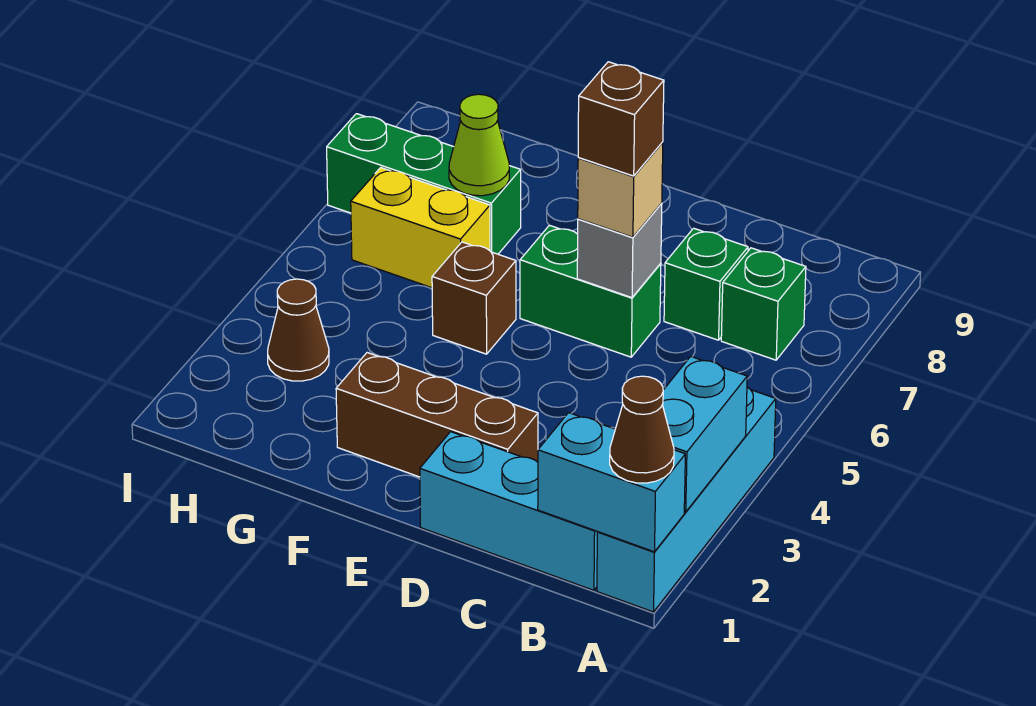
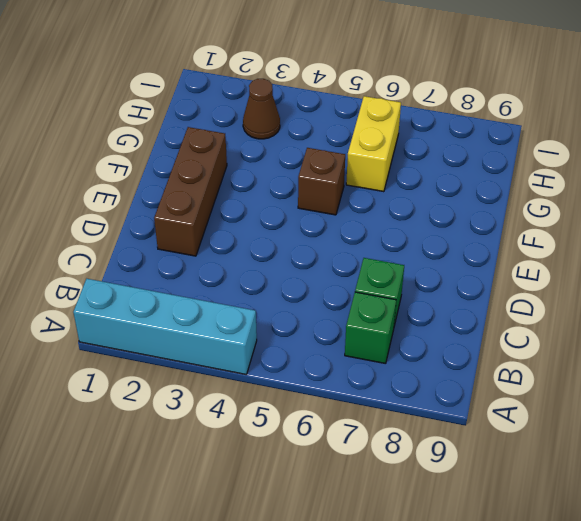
none -> cyan 1x3 brick [420,432,597,590]
none -> green 1x2 brick [520,225,661,357]
none -> green 1x3 brick [327,114,521,254]

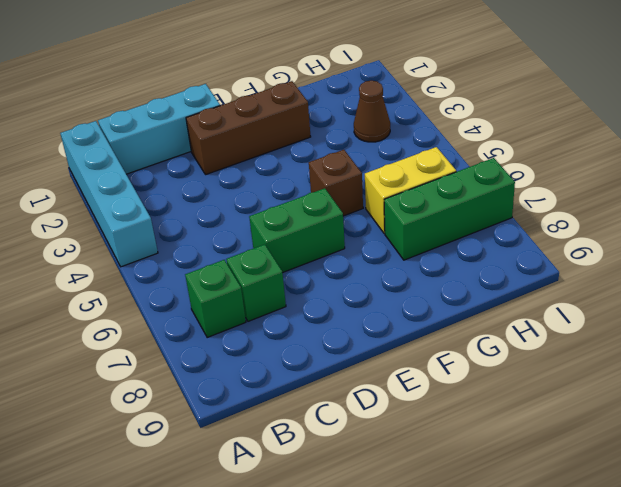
none -> cyan 1x2 brick [538,413,685,552]
none -> cyan 1x2 brick [662,356,747,512]
none -> grey 1x1 brick [577,203,662,298]

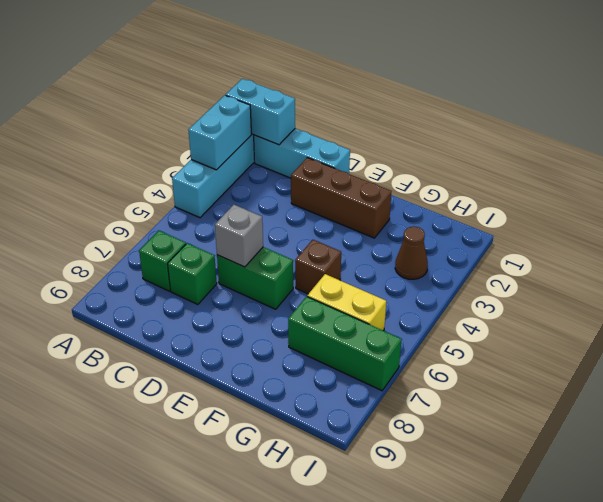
none -> lime 1x1 cone [449,94,509,196]
none -> brown 1x1 cone [610,376,674,483]
none -> tan 1x1 brick [578,142,663,237]

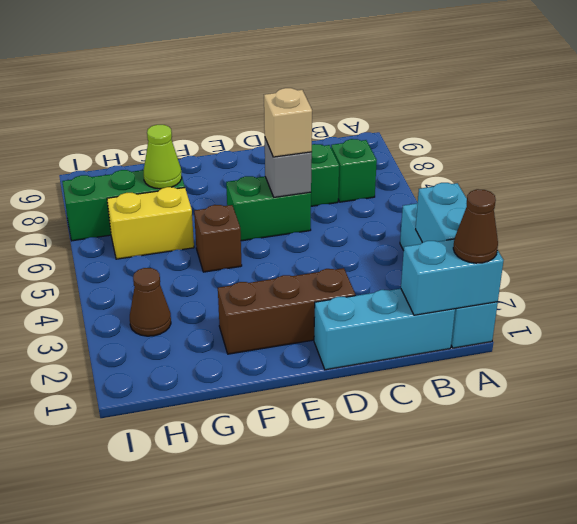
none -> brown 1x1 brick [578,62,664,176]

